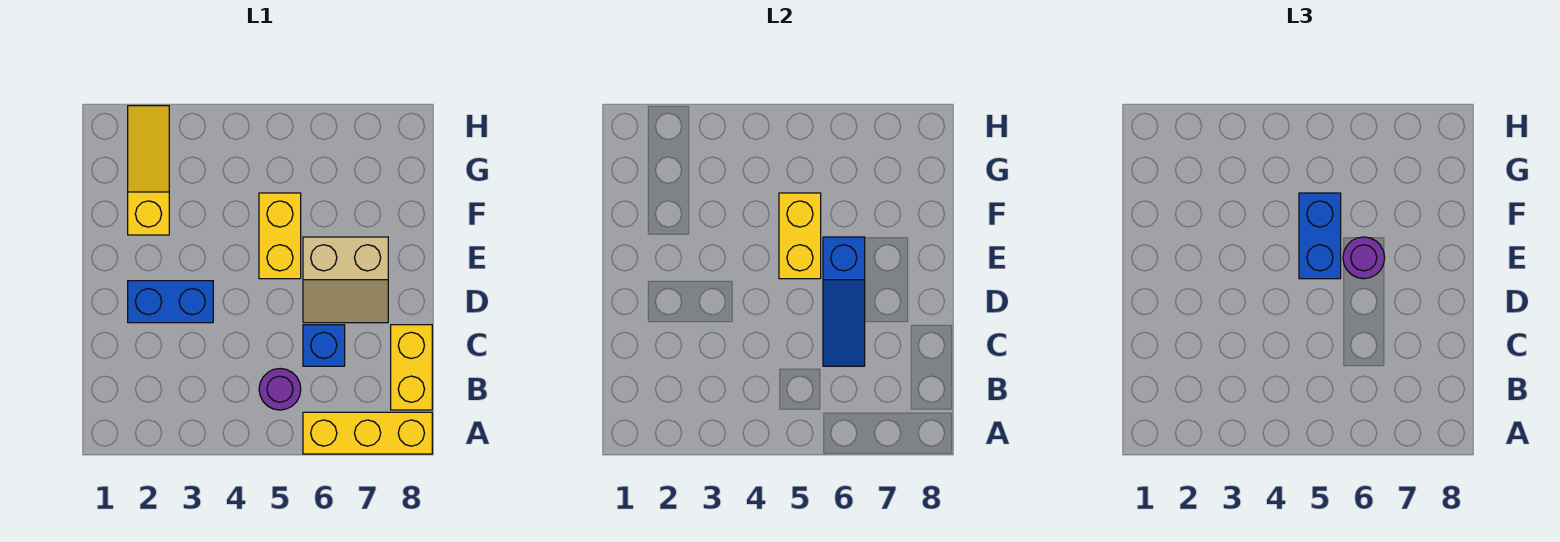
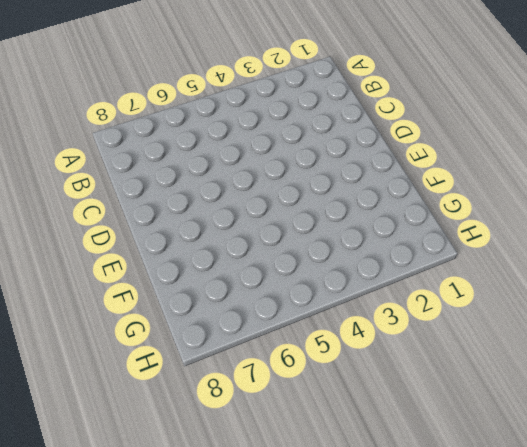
none -> yellow 1x3 brick [303,412,432,454]
none -> purple 1x1 round brick [259,369,301,410]
none -> yellow 1x2 brick [391,325,432,410]

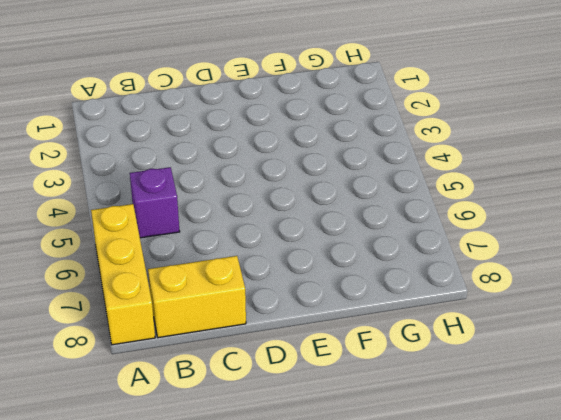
purple 1x1 brick [130,167,180,238] -> purple 1x1 round brick [259,369,301,410]
none -> blue 1x1 brick [303,325,345,366]
none -> blue 1x2 brick [128,281,213,323]
none -> tan 2x2 slope [303,237,388,323]

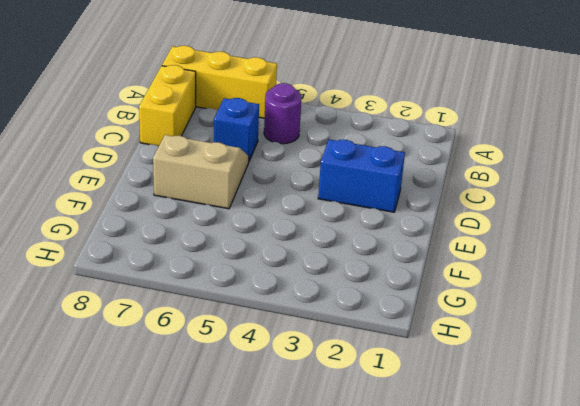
none -> yellow 1x2 brick [259,193,301,279]
none -> yellow 1x3 slope [128,106,169,235]
none -> blue 1x3 slope [823,237,865,366]

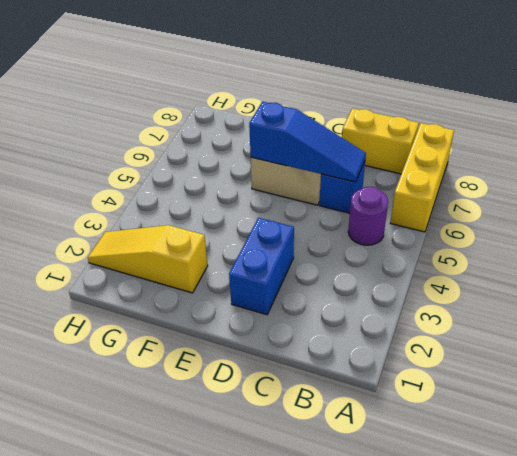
none -> yellow 1x2 brick [259,193,301,279]
none -> yellow 1x2 brick [779,193,821,279]
none -> blue 1x2 brick [1299,193,1341,279]

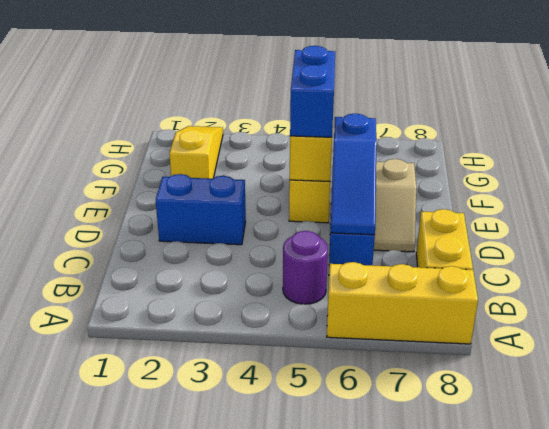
none -> purple 1x1 round brick [1343,237,1385,279]

